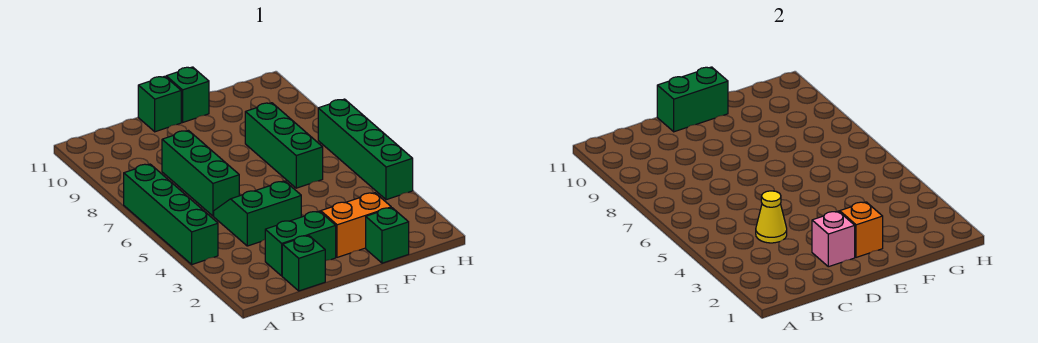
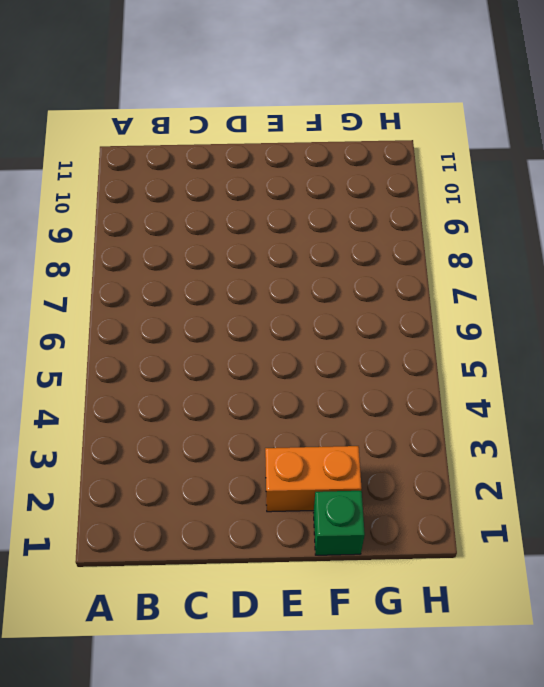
none -> green 1x4 brick [124,164,218,264]
none -> green 1x1 brick [282,235,325,291]
none -> green 1x2 brick [265,211,336,276]

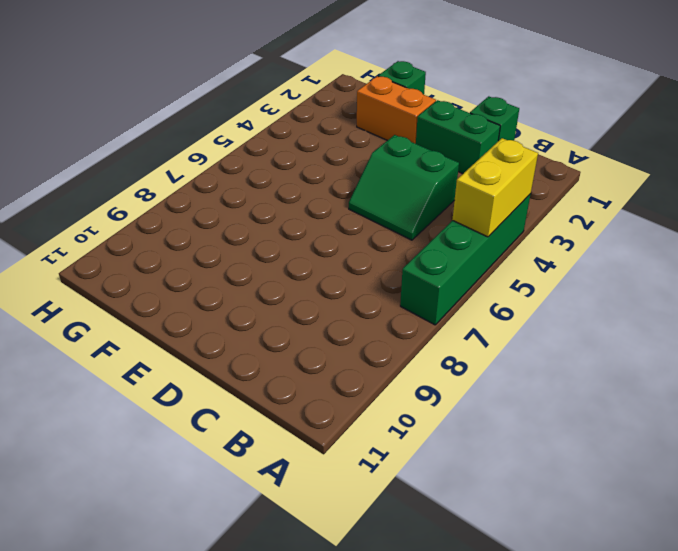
yellow 1x2 brick [452,138,538,237] -> none
none -> green 1x3 brick [162,131,239,216]
none -> green 1x1 brick [138,76,181,132]
none -> green 1x1 brick [166,67,209,122]

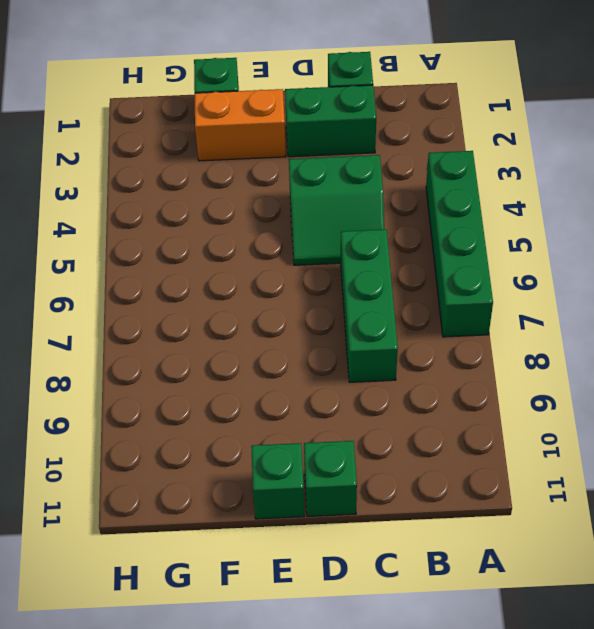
none -> green 1x3 brick [245,103,323,188]
none -> green 1x4 brick [318,99,413,200]
none -> yellow 1x1 cone [756,191,787,243]

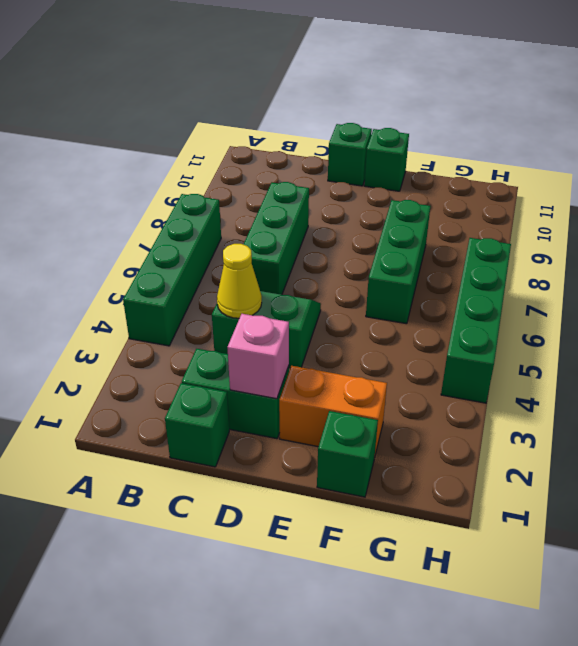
none -> green 1x2 brick [657,67,728,132]
none -> orange 1x1 brick [840,202,883,257]

